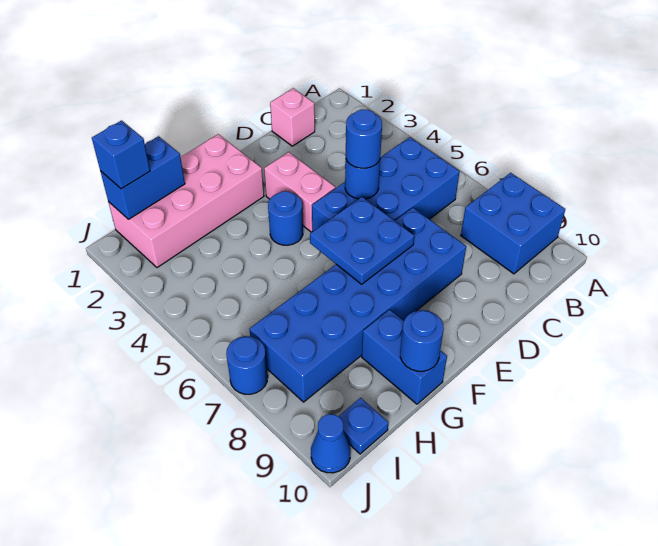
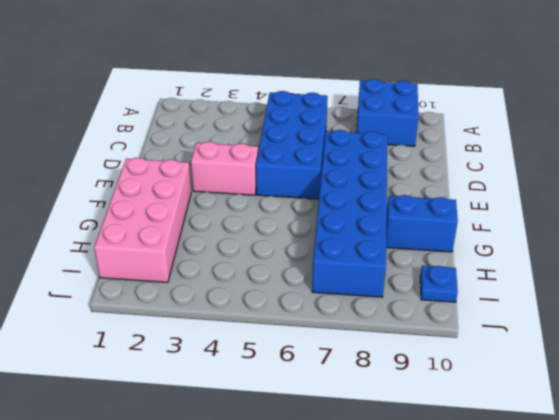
none -> pink 1x1 brick [270,88,315,146]
none -> blue 1x1 round brick [268,191,303,245]
none -> blue 1x1 round brick [226,336,268,394]

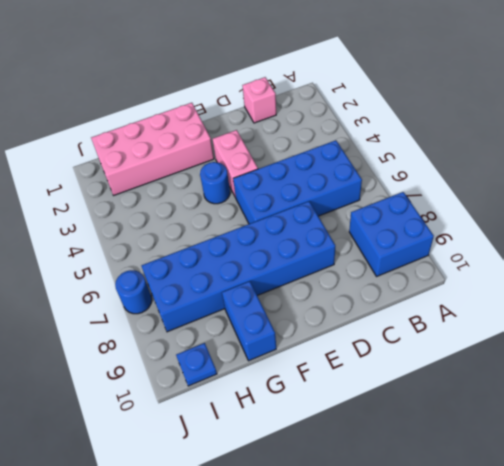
none -> blue 1x1 cone [311,414,350,473]
none -> blue 1x1 round brick [345,160,380,199]
none -> blue 2x2 plate [310,197,414,284]

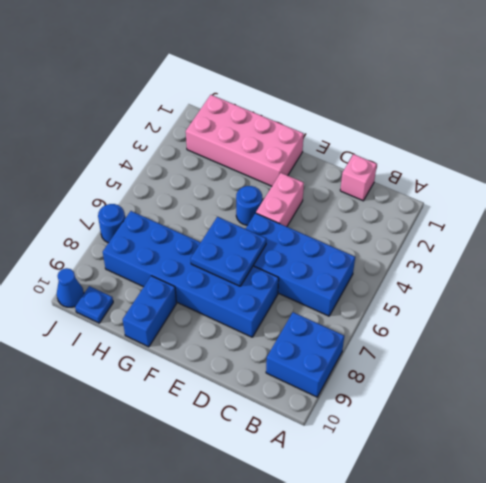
none -> blue 1x1 round brick [345,160,380,199]
none -> blue 1x1 round brick [400,310,444,371]
none -> blue 1x2 brick [100,136,185,219]

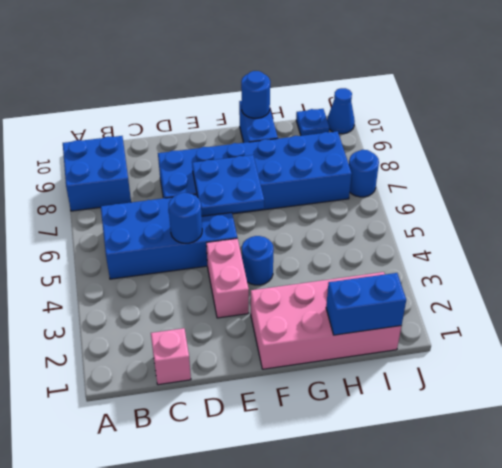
none -> blue 1x1 round brick [346,109,382,168]
none -> blue 1x1 brick [92,120,150,189]

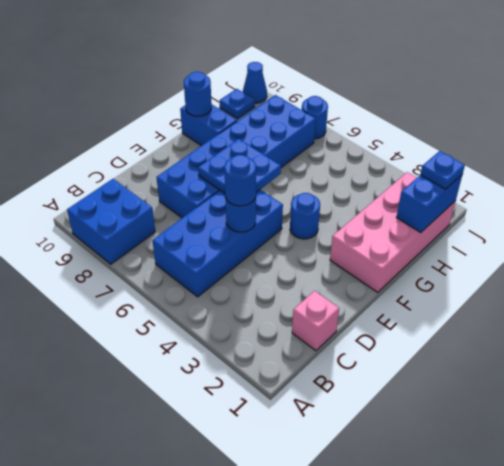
blue 1x1 plate [420,151,465,189] -> blue 1x1 brick [92,120,150,189]
none -> pink 1x2 brick [264,152,335,232]

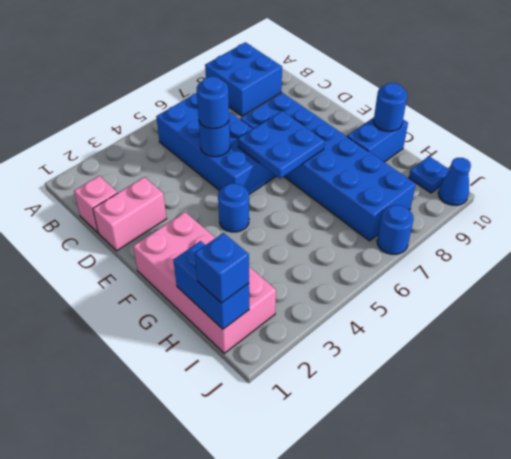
pink 1x2 brick [93,177,167,251] -> pink 1x2 brick moved to [264,152,335,232]

